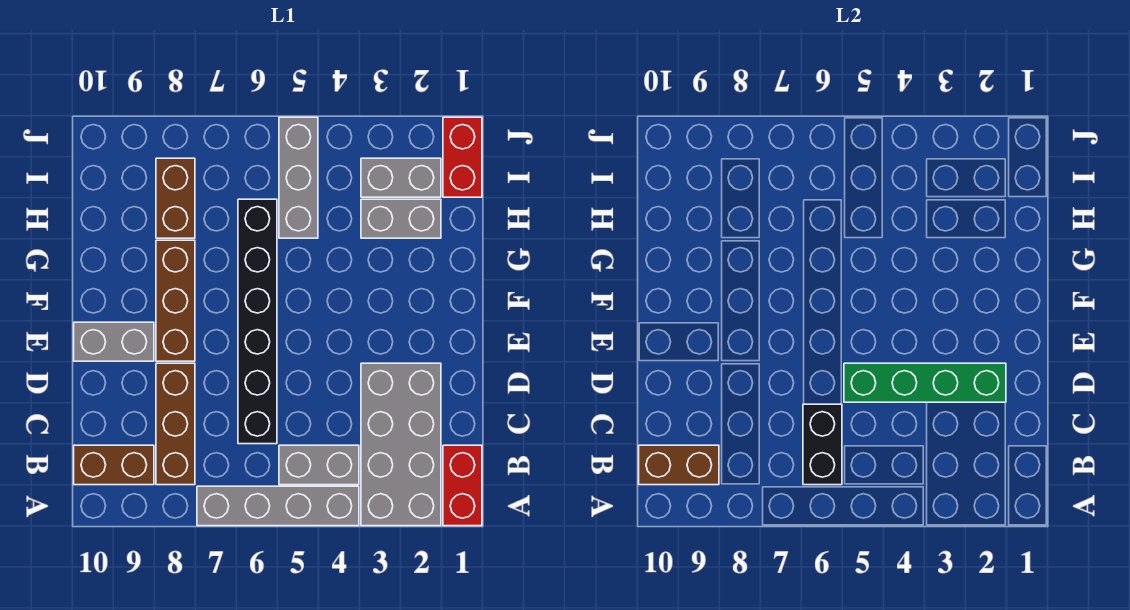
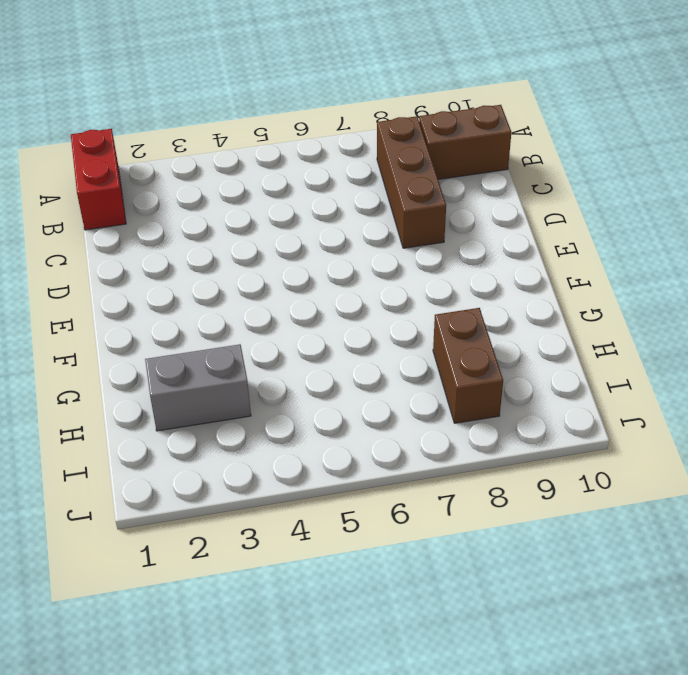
none -> grey 2x4 brick [361,363,441,526]
none -> grey 1x4 brick [197,486,359,526]
none -> grey 1x2 brick [279,445,359,485]

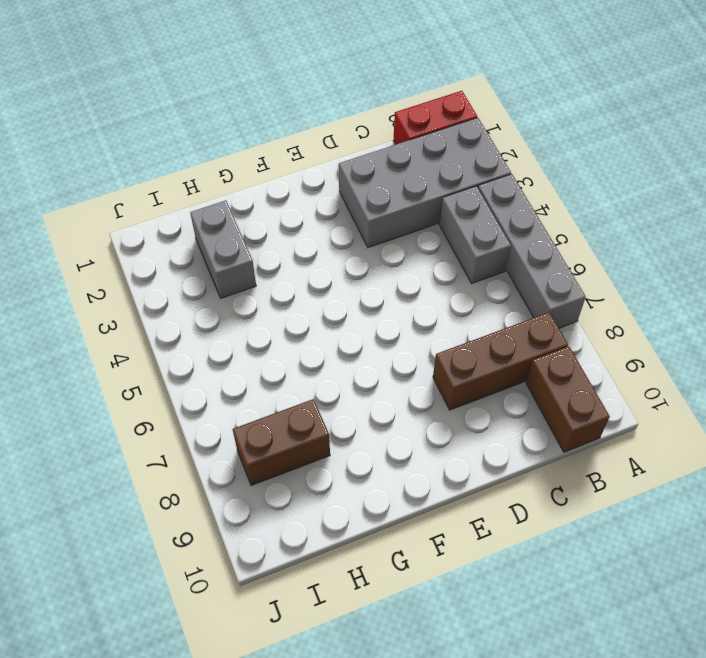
none -> black 1x6 brick [238,199,277,444]
none -> brown 1x3 brick [156,240,195,361]
none -> grey 1x2 brick [74,322,154,361]

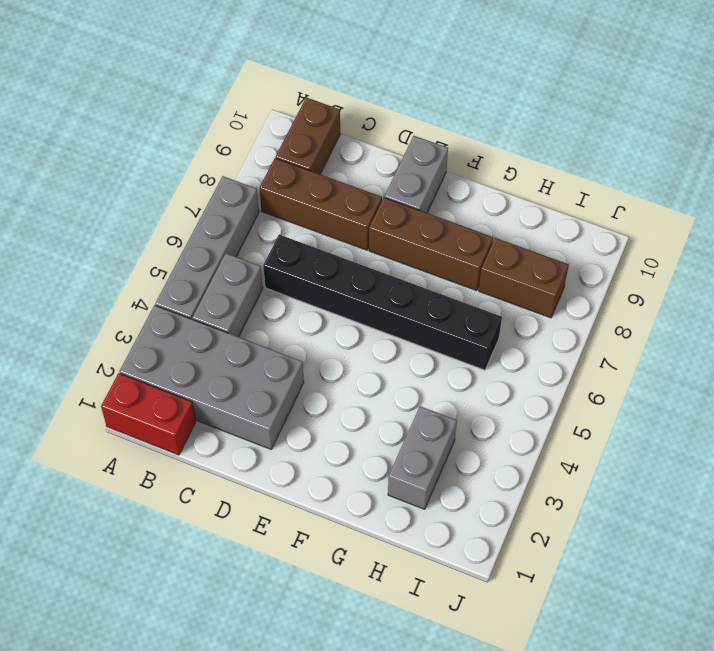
none -> grey 1x3 brick [279,117,318,238]
none -> red 1x2 brick [443,117,482,197]
none -> grey 1x2 brick [361,158,441,197]

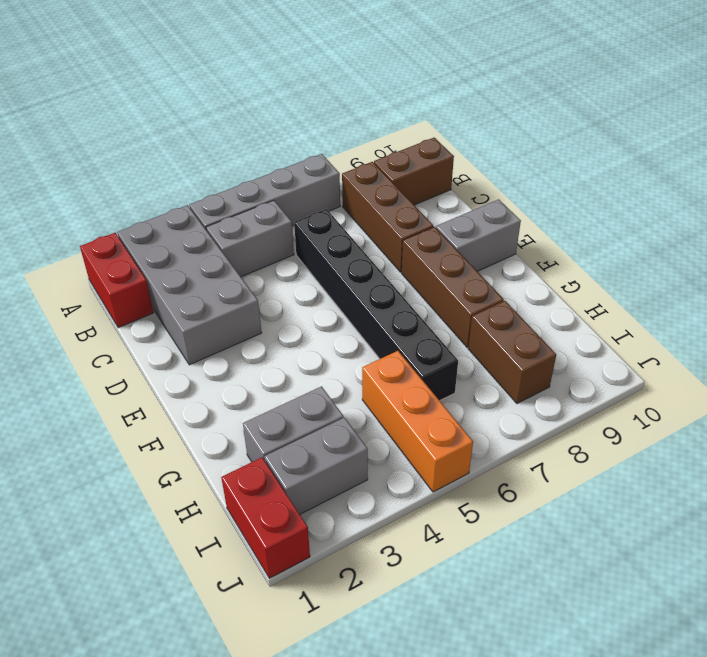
orange 1x3 brick [362,351,473,492] -> grey 1x3 brick [279,117,318,238]
none -> black 1x2 brick [803,404,842,485]
none -> brown 1x2 brick [639,445,719,485]
none -> green 1x4 brick [844,363,1006,402]

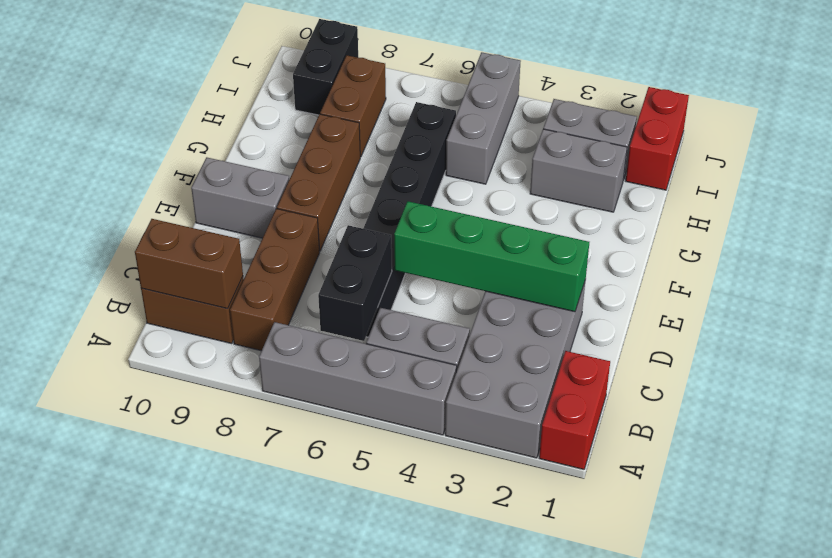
black 1x2 brick [293,19,358,115] -> none

